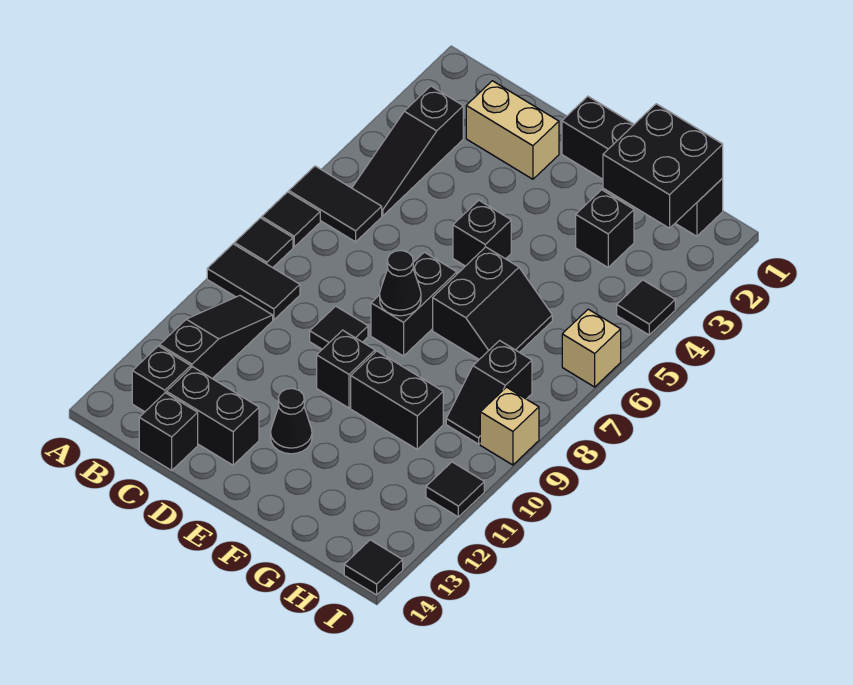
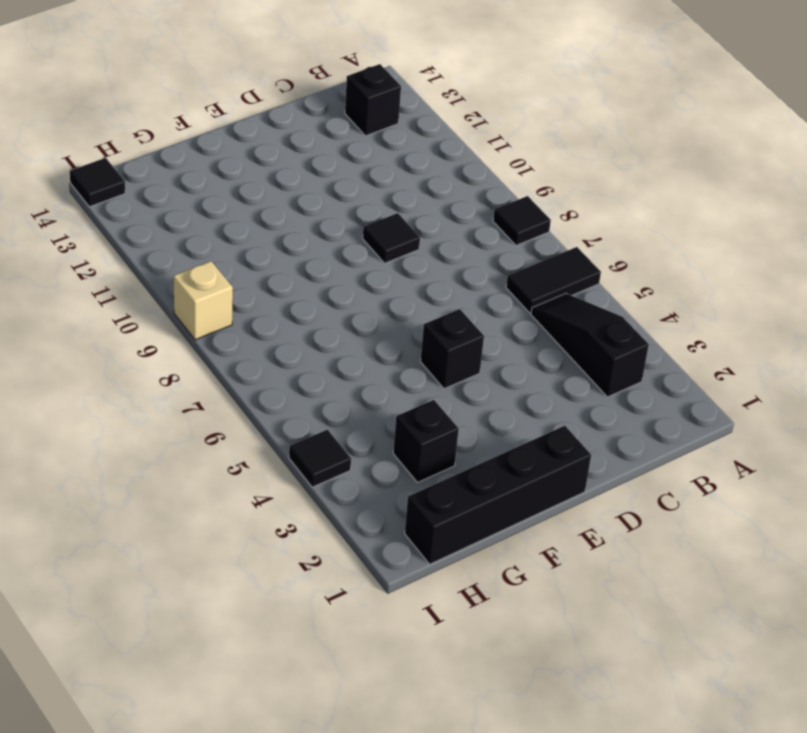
none -> black 1x1 tile [262,192,320,247]
none -> black 1x2 tile [207,244,300,320]
none -> black 1x3 slope [160,296,273,379]

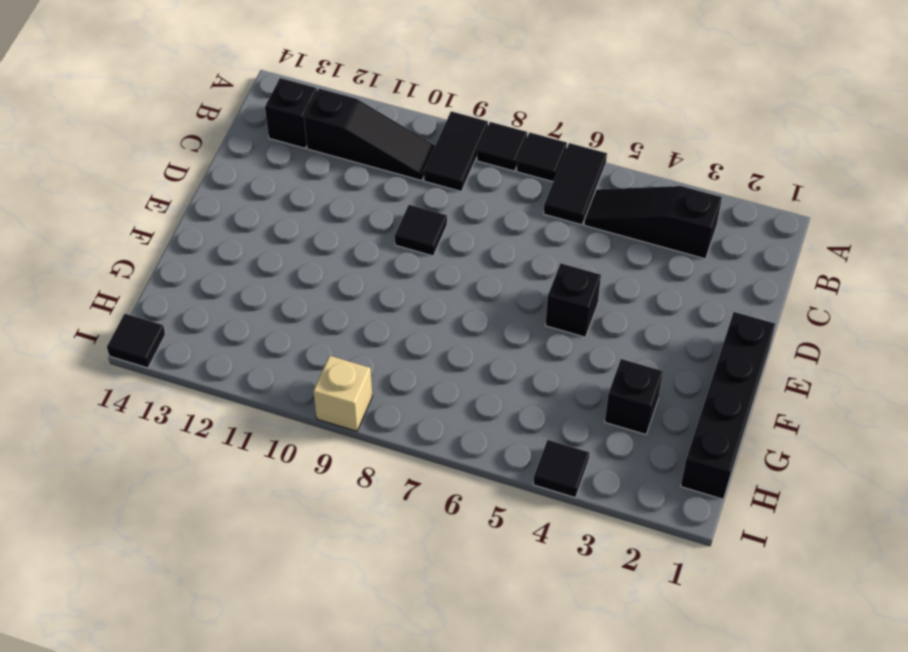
none -> tan 1x2 brick [466,81,559,179]
none -> black 1x2 brick [167,367,259,465]
none -> black 1x1 brick [139,393,198,470]

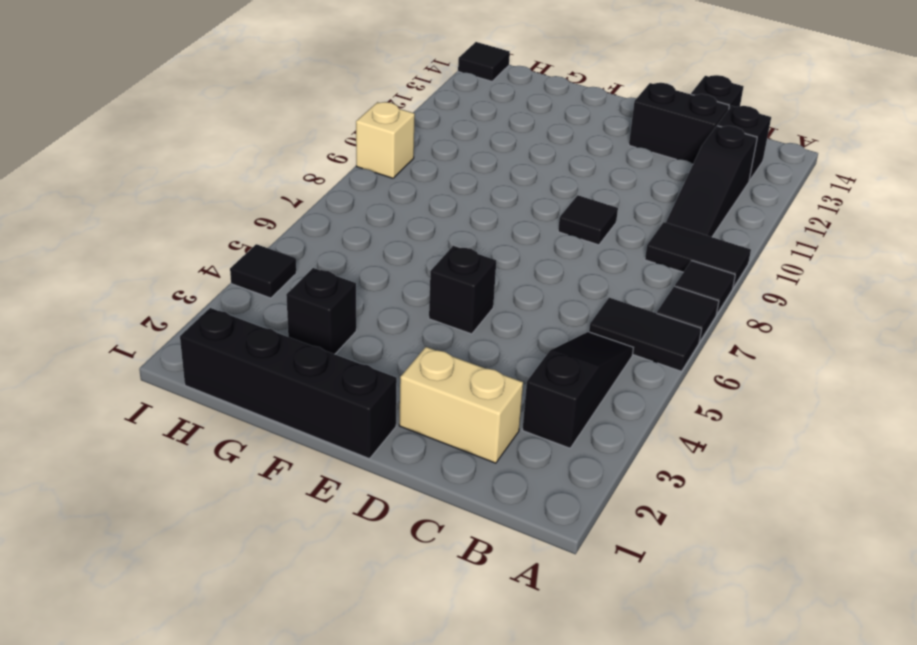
none -> black 1x2 brick [371,252,457,356]
none -> black 1x1 brick [317,330,375,408]
none -> black 1x1 cone [271,389,312,454]

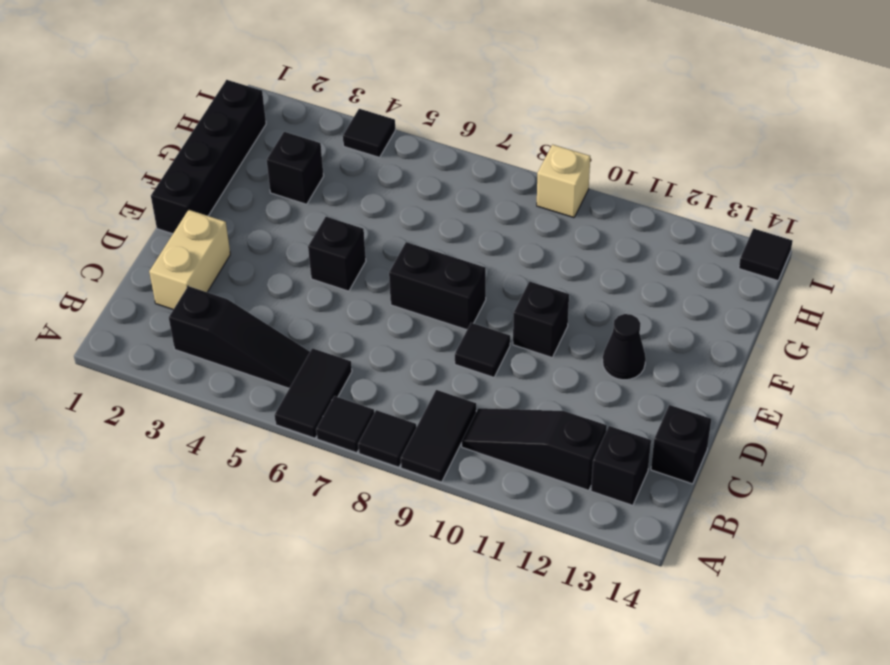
none -> black 1x2 brick [167,367,259,465]
none -> black 2x2 slope [433,247,552,359]
none -> black 1x2 brick [351,351,443,449]

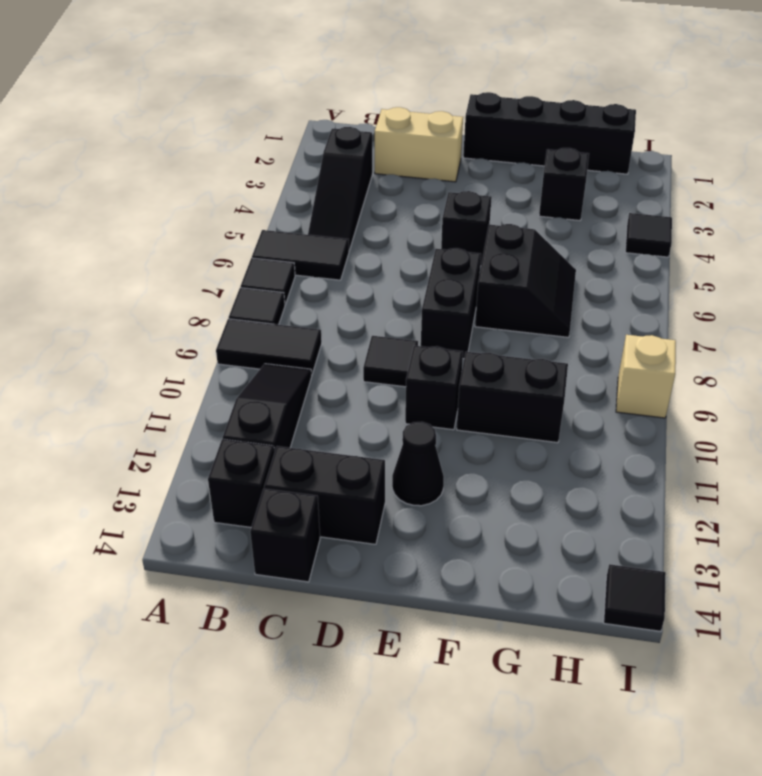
none -> black 1x2 slope [446,341,532,444]
none -> tan 1x1 brick [562,309,621,387]
none -> black 1x1 tile [426,462,484,517]

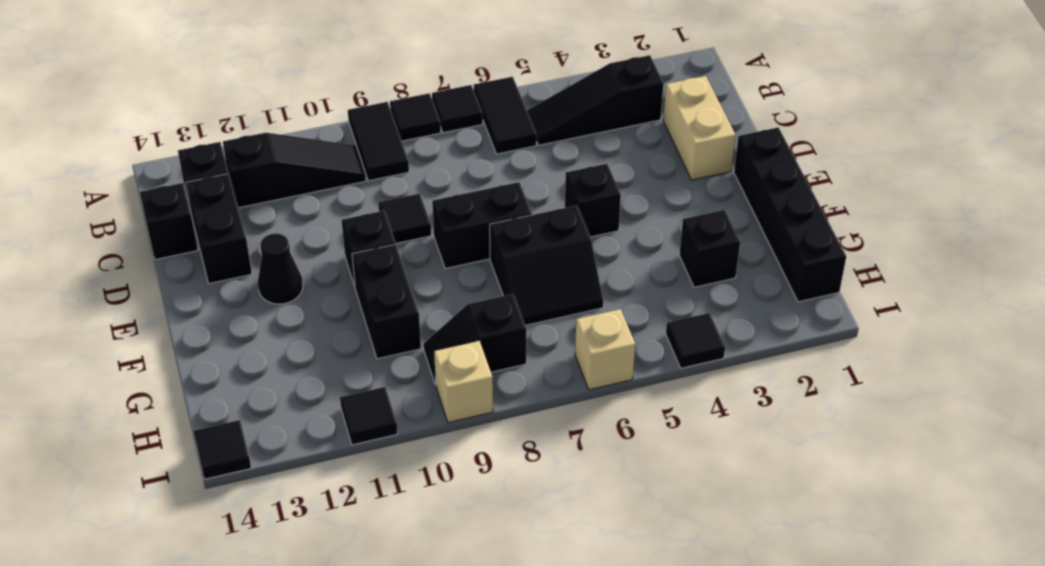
none -> black 1x1 cone [380,251,421,316]
none -> black 2x2 brick [603,104,723,228]

